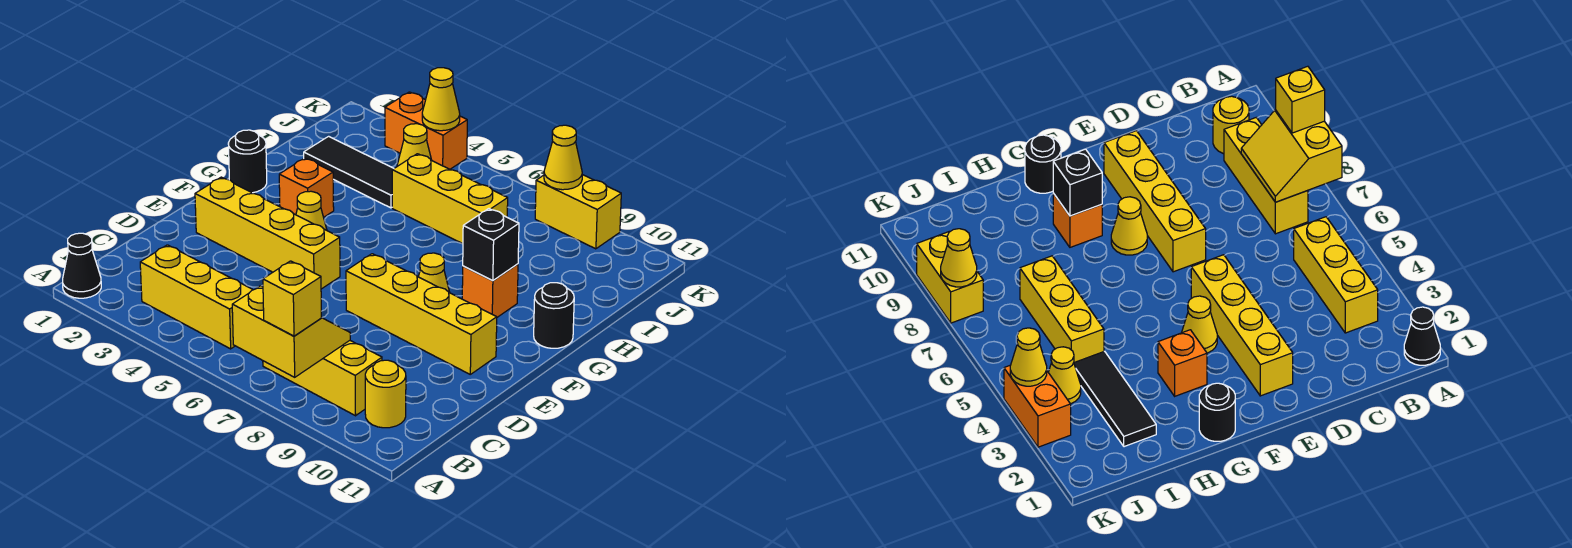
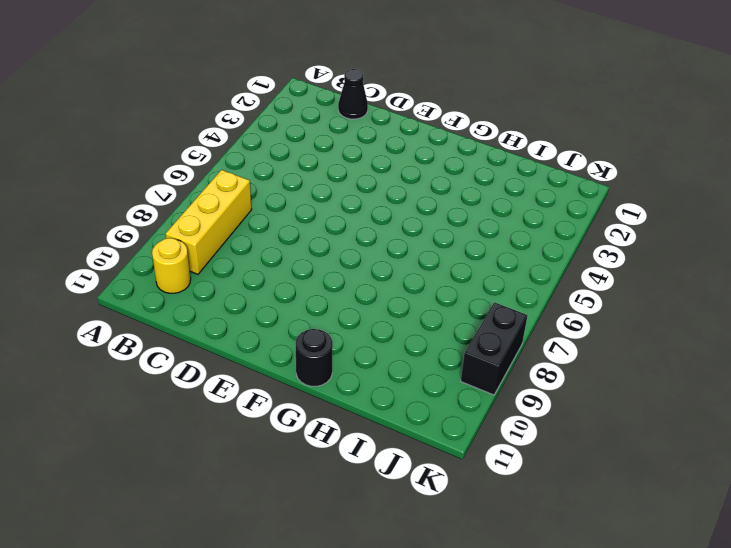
black 1x1 cone [338,69,368,119] -> black 1x1 cone moved to [63,233,101,298]
black 1x2 brick [461,302,528,395] -> yellow 1x2 brick [535,175,621,249]
none -> yellow 1x3 brick [140,245,253,349]
none -> yellow 1x4 brick [195,177,340,289]
none -> yellow 1x4 brick [346,254,497,374]

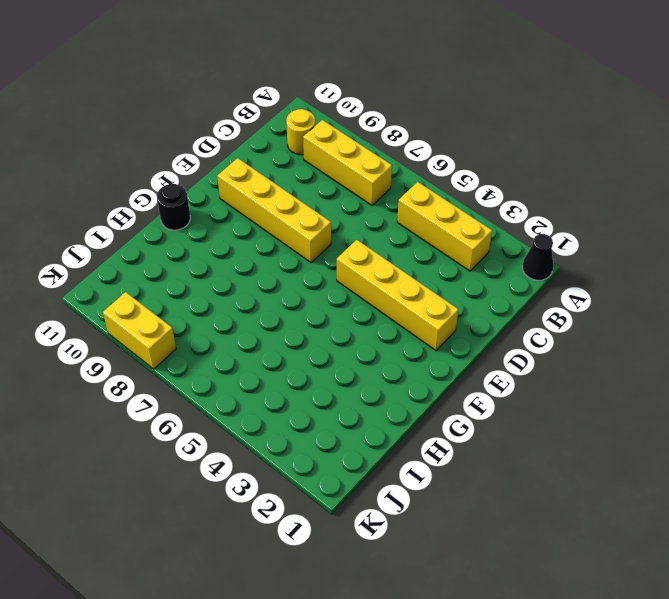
none -> yellow 1x1 cone [296,191,327,230]
none -> yellow 1x1 cone [418,253,450,293]
none -> black 1x1 round brick [228,130,267,193]

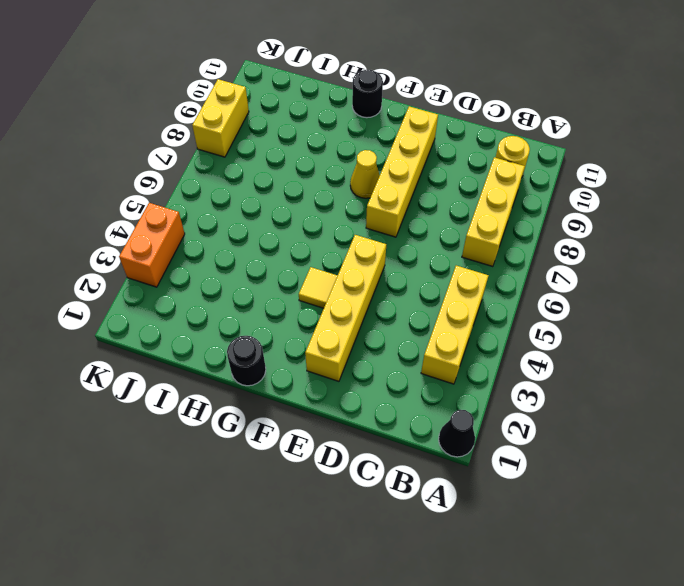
yellow 1x1 tile [299,267,338,308] -> yellow 1x1 cone [296,191,327,230]
none -> orange 1x1 brick [279,158,334,217]
none -> orange 1x1 brick [462,264,518,317]
none -> black 1x3 tile [304,136,394,208]

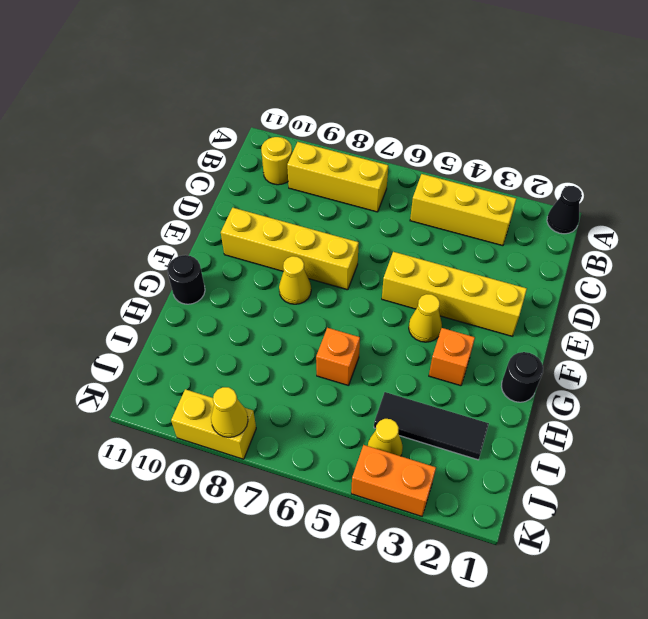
orange 1x1 brick [316,328,360,386] -> orange 1x1 brick moved to [462,264,518,317]
none -> yellow 1x3 brick [392,154,508,244]
none -> yellow 2x2 slope [232,286,350,377]
none -> black 1x1 brick [463,209,519,281]

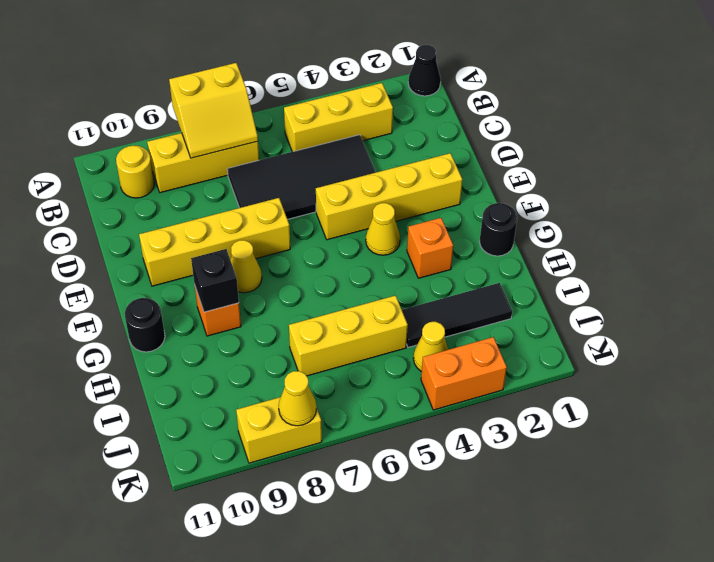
black 2x4 tile [227,135,376,219] -> none
none -> yellow 1x1 cone [422,68,460,131]
none -> yellow 1x1 brick [263,261,321,336]

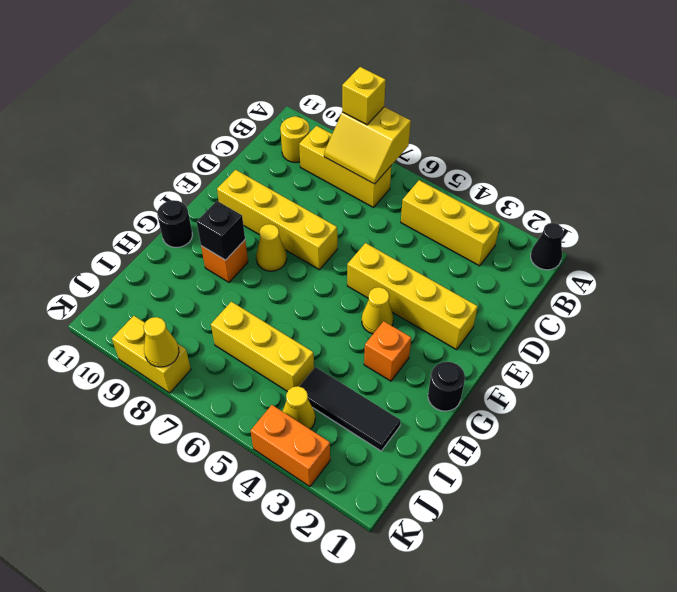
none -> yellow 1x1 cone [422,68,460,131]

